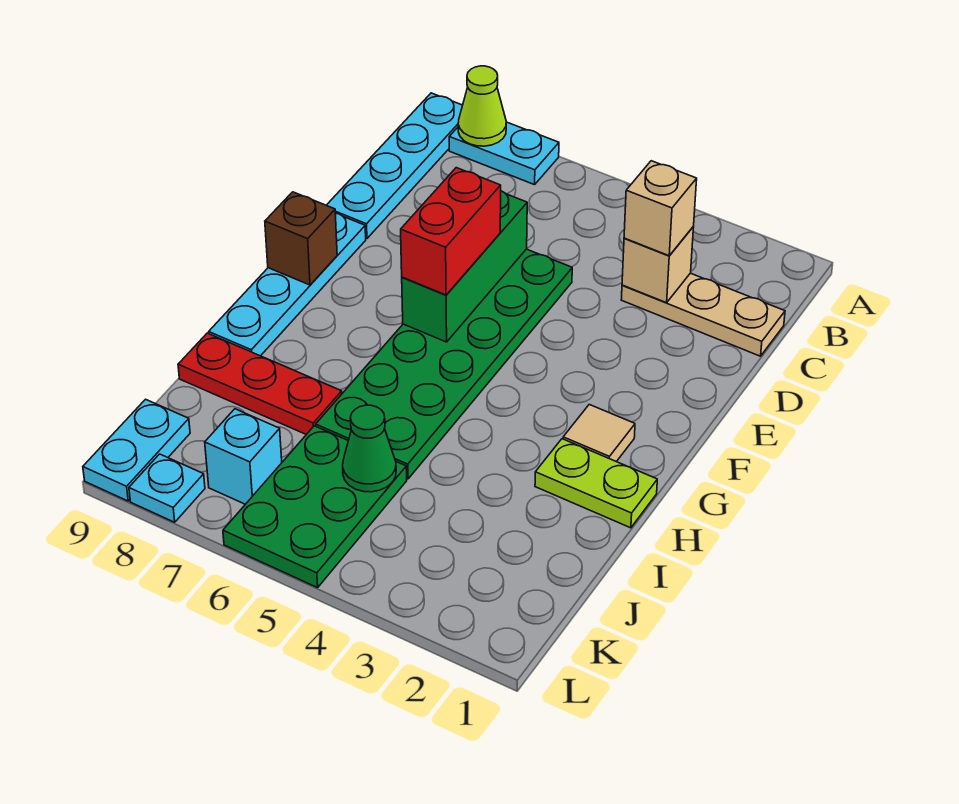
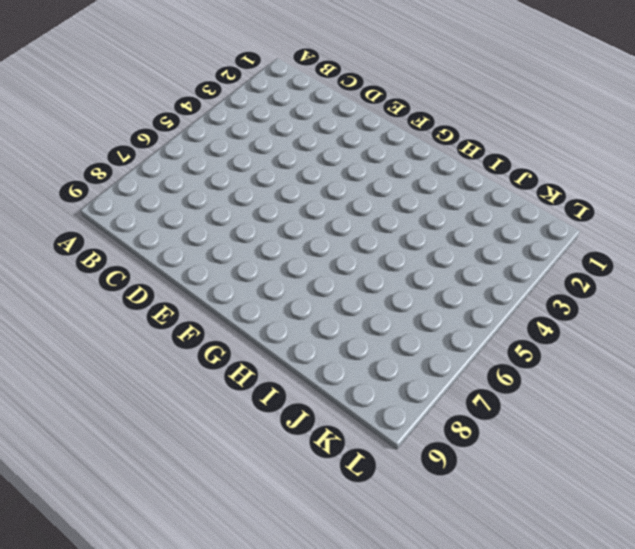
none -> cyan 1x2 plate [449,122,559,185]
none -> cyan 1x4 plate [326,93,463,239]
none -> tan 1x3 plate [621,273,785,356]

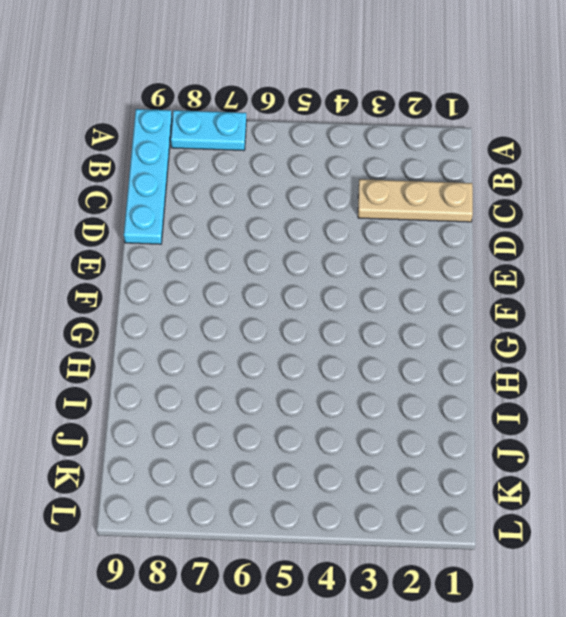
none -> green 2x6 plate [316,249,572,479]
none -> cyan 1x4 plate [209,213,366,356]
none -> tan 1x1 tile [563,405,635,462]

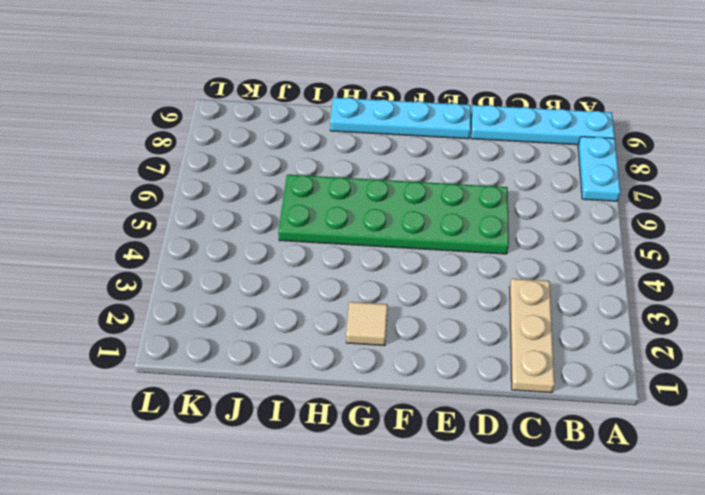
none -> lime 1x2 plate [535,439,657,528]
none -> red 1x3 plate [178,333,342,435]
none -> green 2x3 plate [223,426,407,588]

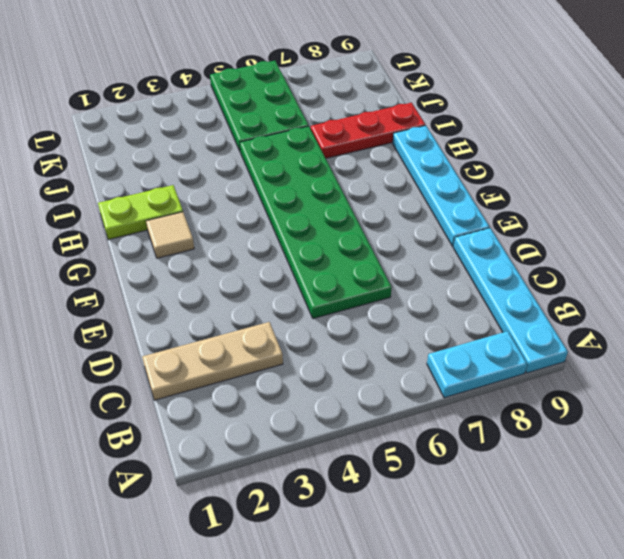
none -> cyan 1x1 brick [205,409,282,504]
none -> cyan 1x2 plate [83,399,190,501]
none -> cyan 1x1 plate [129,454,205,522]

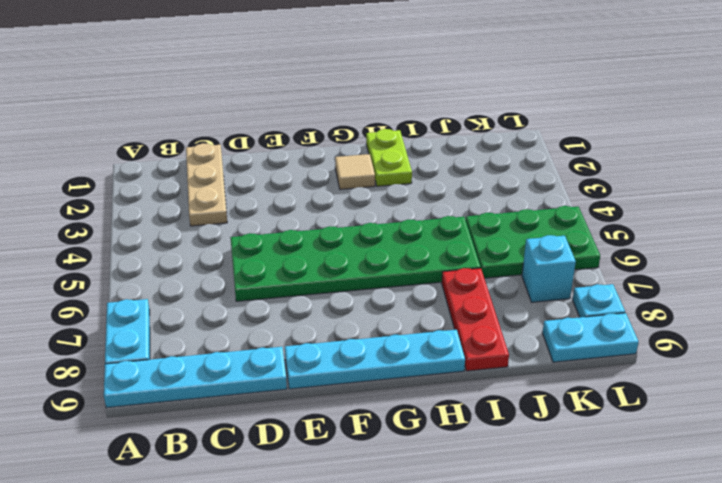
none -> lime 1x1 cone [458,66,506,146]
none -> tan 1x1 brick [622,227,694,303]
none -> green 1x3 brick [402,191,527,342]

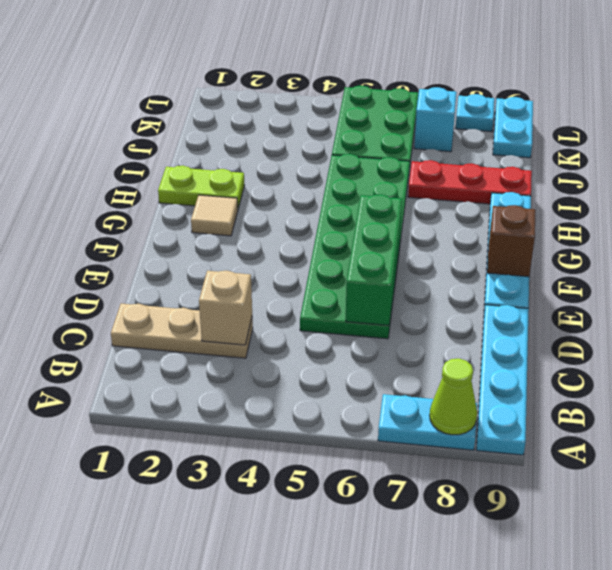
none -> green 1x1 cone [343,405,396,492]
none -> tan 1x1 brick [624,161,697,256]
none -> red 1x2 brick [401,168,501,295]

